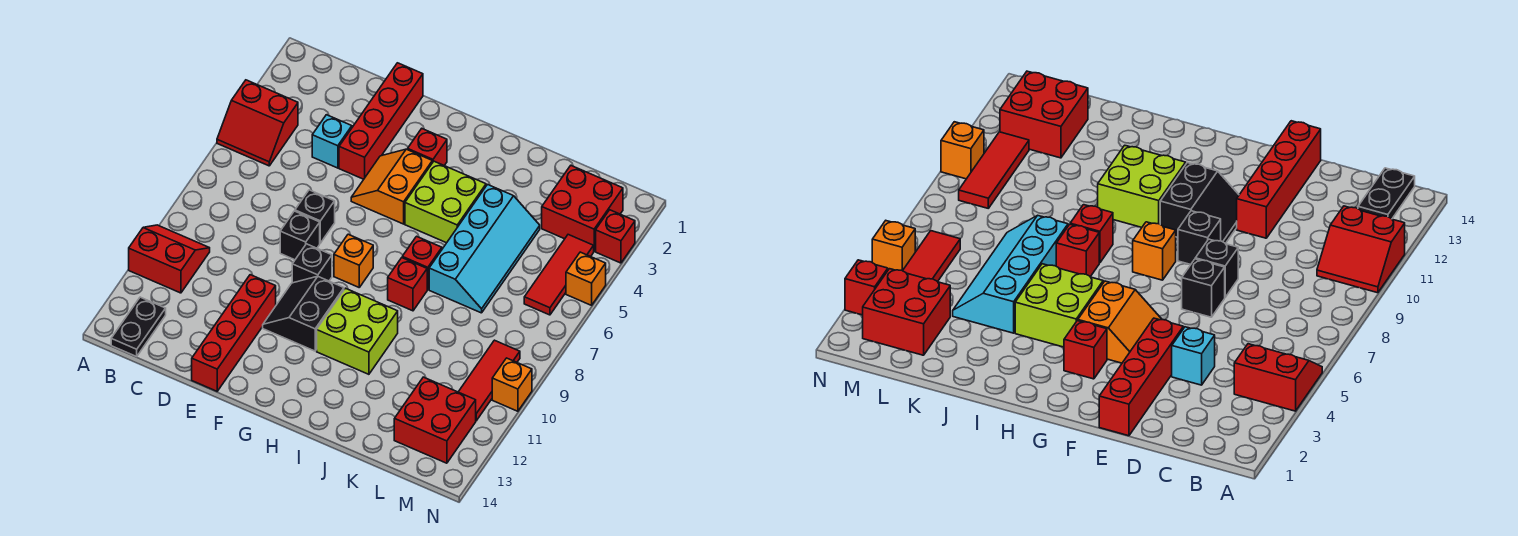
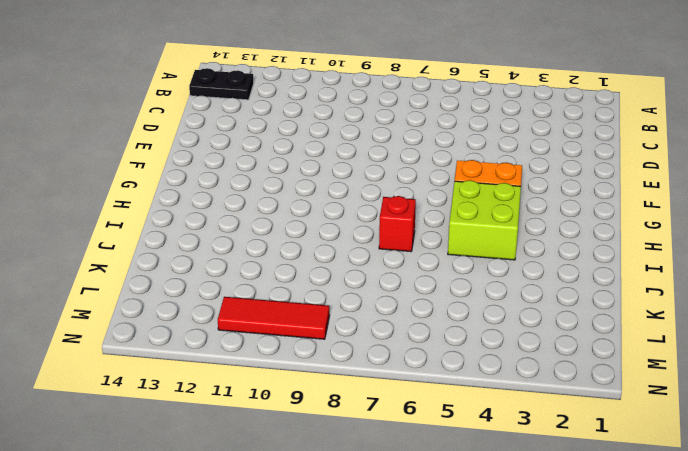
none -> red 2x2 slope [217,80,298,166]
none -> red 2x2 slope [129,225,210,293]
none -> cyan 1x1 brick [312,115,352,168]

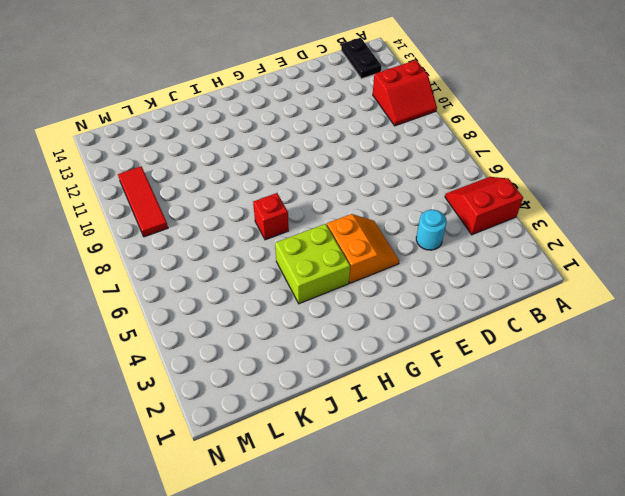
cyan 1x1 round brick [416,210,447,250] -> cyan 1x1 brick [312,115,352,168]
none -> red 1x4 brick [339,63,423,179]
none -> black 1x1 brick [295,190,335,243]
none -> black 1x1 brick [280,211,320,260]

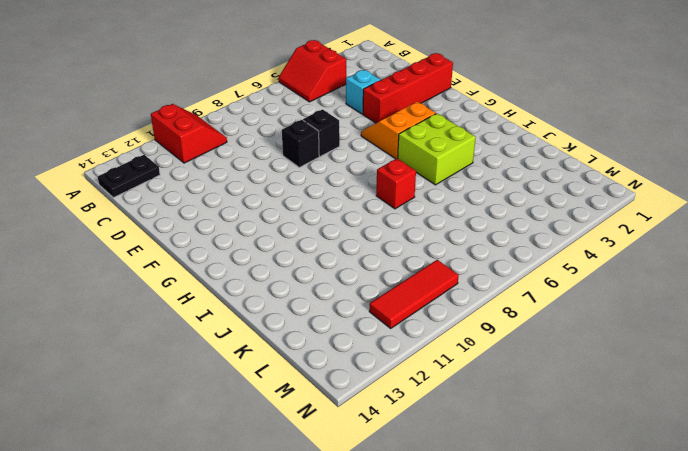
none -> red 1x4 brick [192,275,276,391]
none -> black 1x1 brick [292,244,332,283]
none -> black 2x2 slope [263,276,344,351]

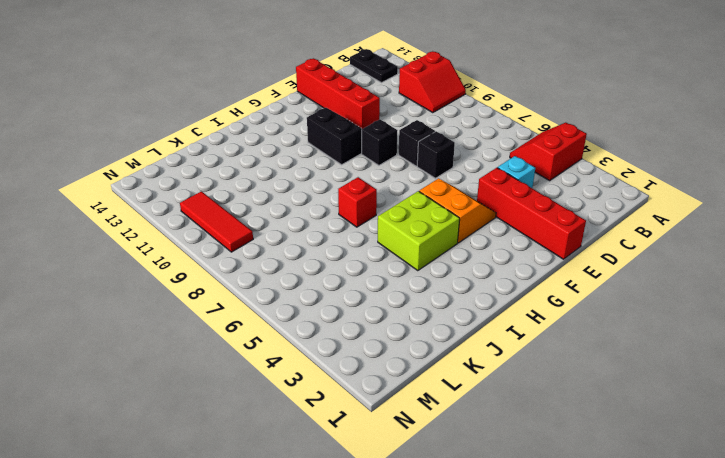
none -> red 1x1 brick [408,129,447,166]
none -> orange 1x1 brick [334,234,373,287]
none -> lime 2x2 brick [317,288,398,374]

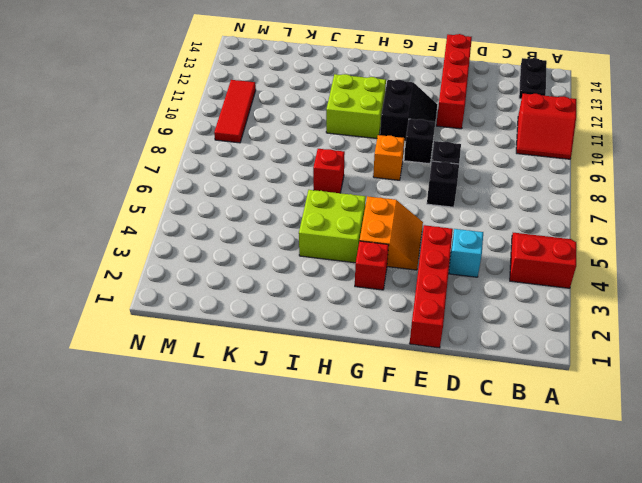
none -> red 1x1 brick [388,258,427,311]
none -> cyan 2x4 slope [429,185,540,313]
none -> red 2x2 brick [542,166,623,251]

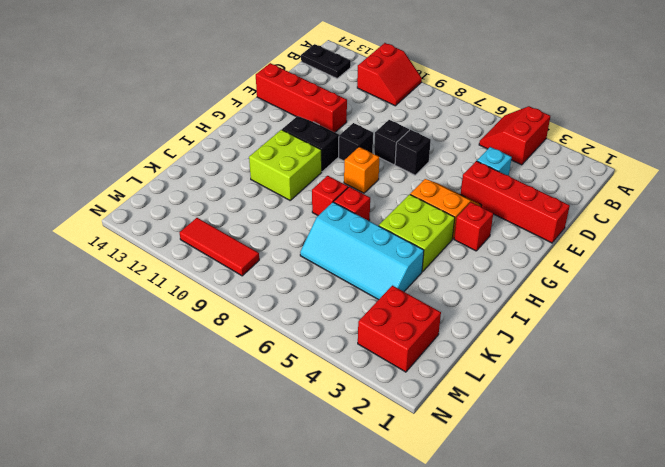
none -> red 2x2 brick [394,377,476,463]
none -> red 1x3 tile [524,235,594,315]
none -> red 1x1 brick [596,210,635,263]

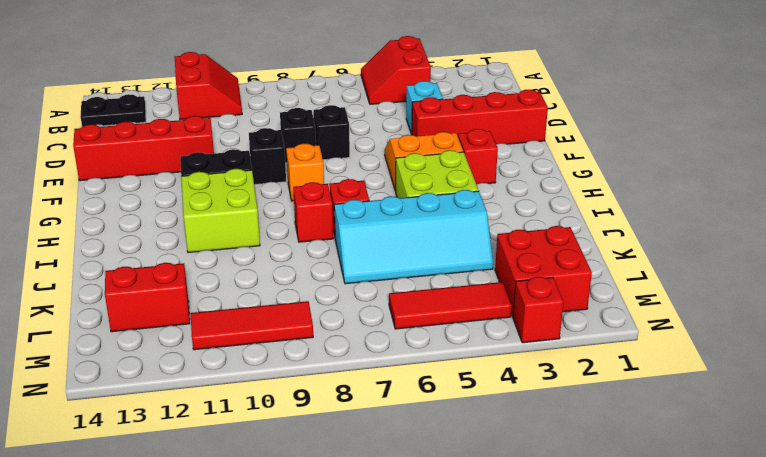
red 1x2 brick [105,263,190,332] -> red 2x2 brick [394,377,476,463]
none -> orange 1x1 brick [566,252,606,305]
none -> orange 1x1 brick [492,358,532,411]

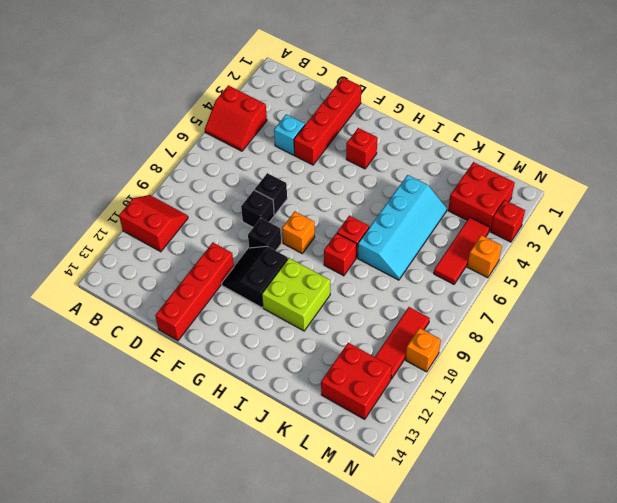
none -> black 1x2 plate [111,297,166,356]
none -> orange 2x2 slope [351,149,432,224]
none -> lime 2x2 brick [405,161,486,243]

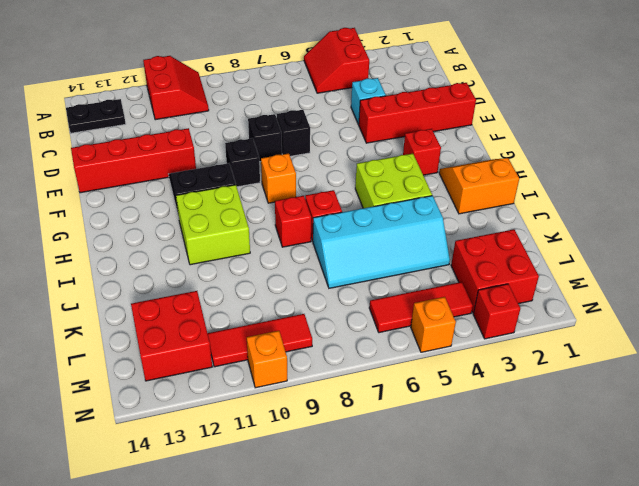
orange 2x2 slope [439,158,519,214] -> orange 2x2 slope moved to [351,149,432,224]

